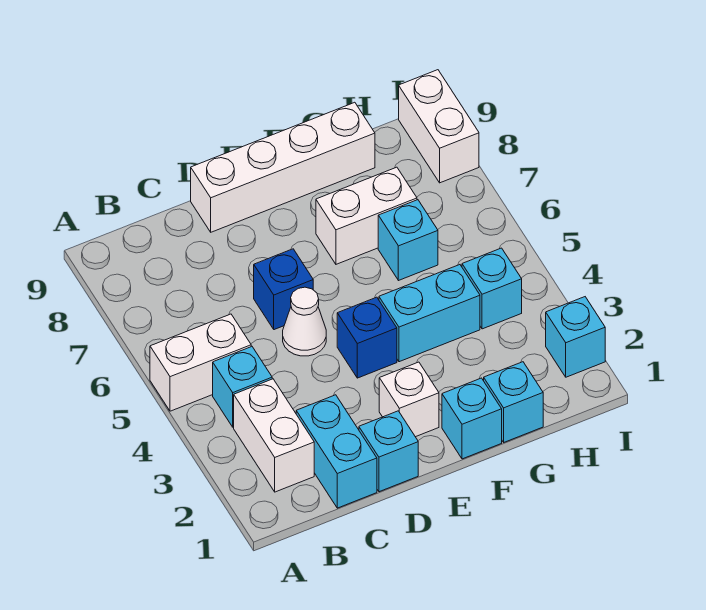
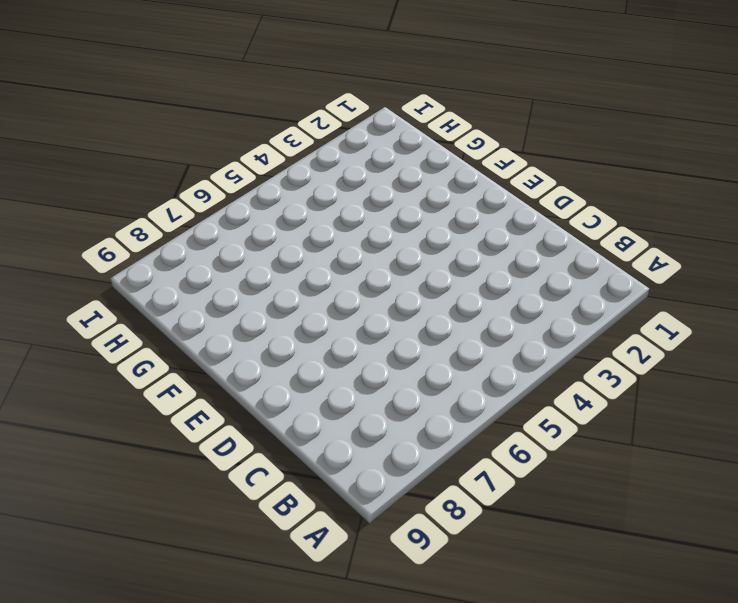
none -> white 1x2 brick [150,314,251,411]
none -> white 1x2 brick [234,379,314,492]
none -> cyan 1x1 brick [213,346,272,427]

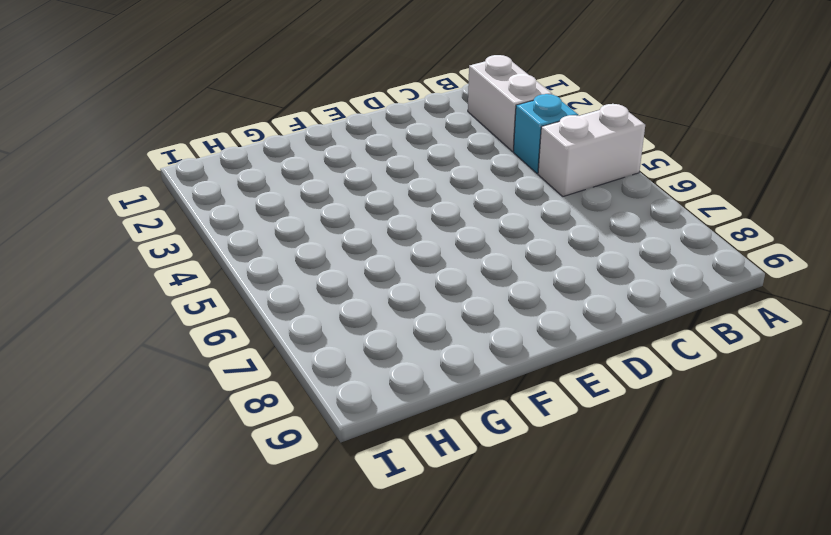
none -> cyan 1x2 brick [296,395,377,508]
none -> cyan 1x1 brick [359,411,418,492]
none -> white 1x1 cone [283,287,326,356]

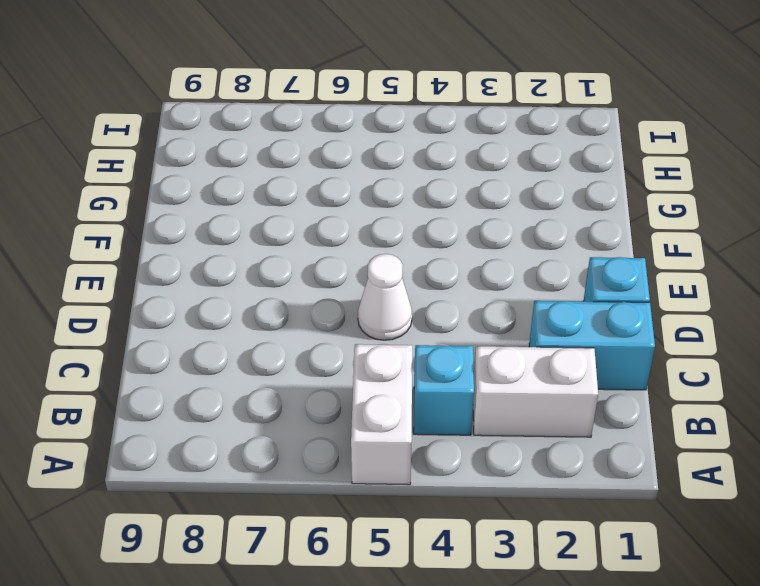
none -> blue 1x1 brick [254,249,313,330]
none -> white 1x4 brick [191,102,375,232]
none -> white 1x1 brick [379,362,439,437]

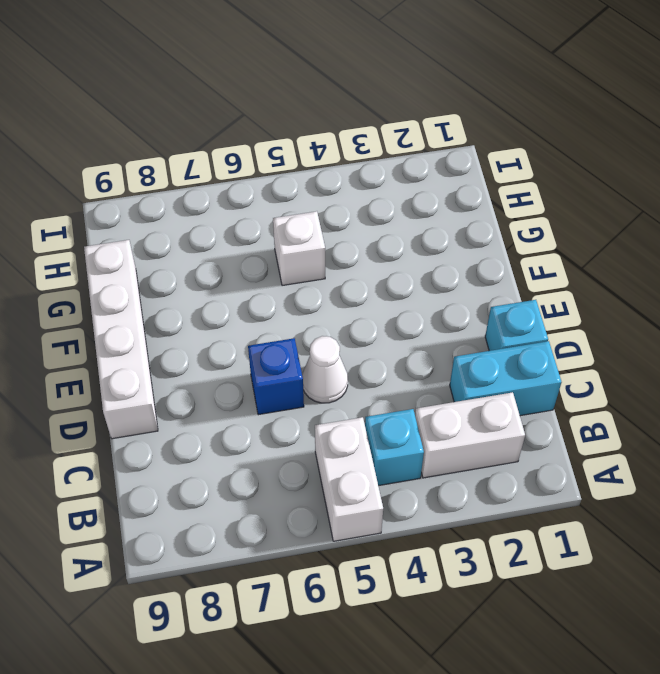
white 1x1 brick [273,211,325,286] -> white 1x1 brick moved to [379,362,439,437]
none -> blue 1x1 brick [337,297,397,378]
none -> cyan 1x1 brick [442,378,502,459]
none -> cyan 1x2 brick [379,265,480,362]

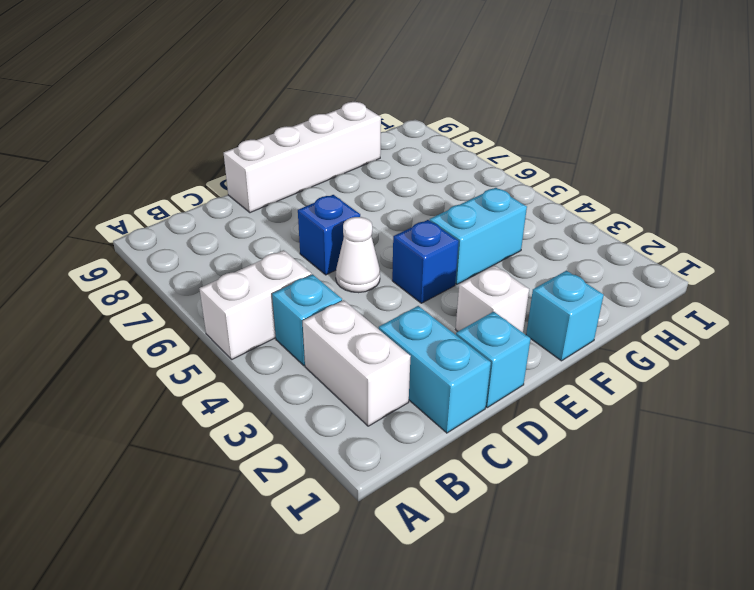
none -> white 1x2 brick [316,167,417,264]
none -> cyan 1x1 brick [484,362,543,442]
none -> cyan 1x1 brick [378,200,438,281]

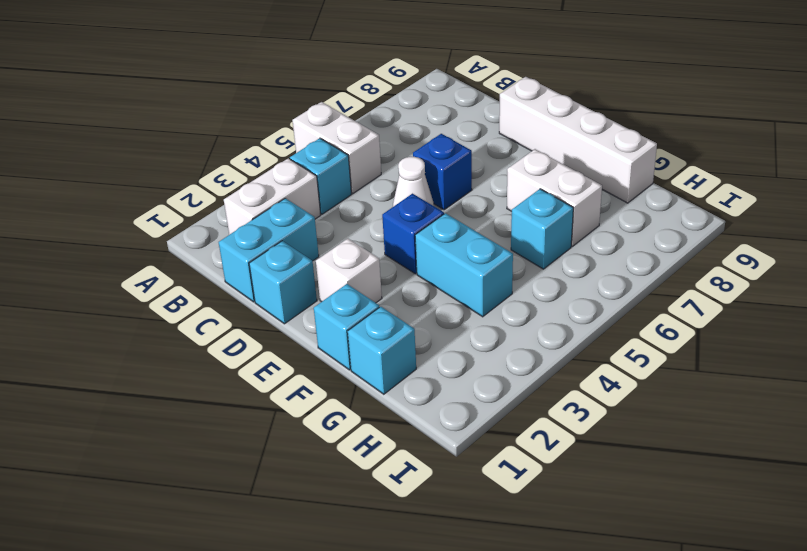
none -> cyan 1x1 brick [462,248,522,329]
none -> cyan 1x1 brick [546,297,605,377]
none -> white 1x2 brick [399,70,479,183]

